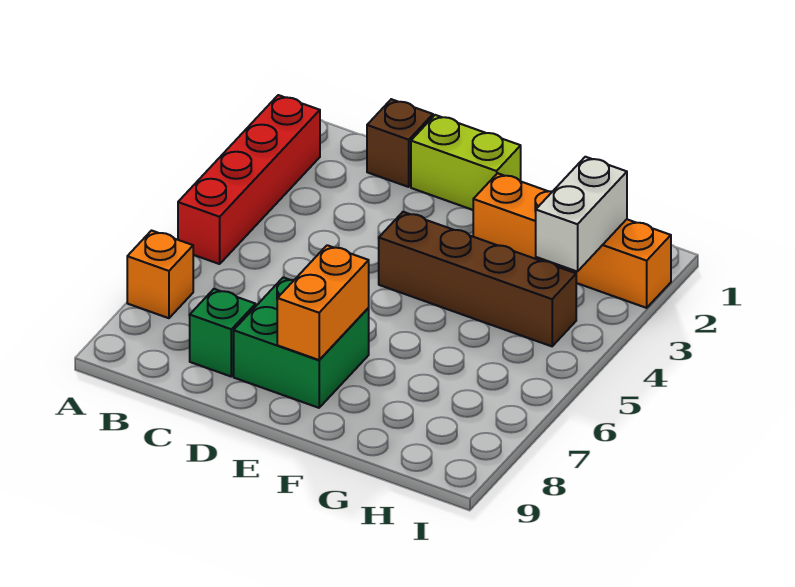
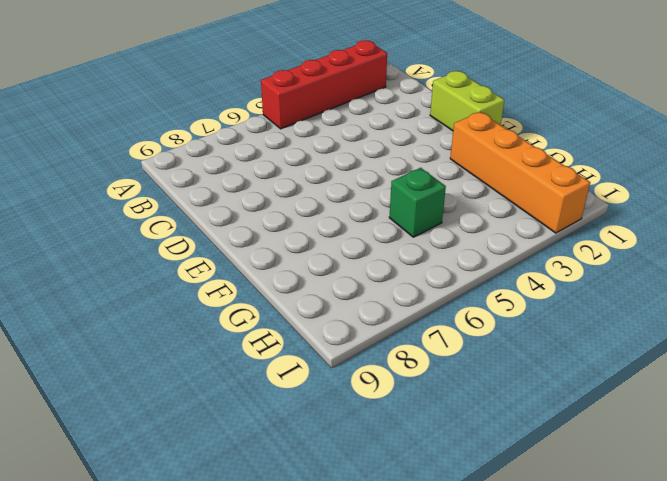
green 1x1 brick [389,168,446,237] -> green 1x1 brick moved to [190,289,256,376]
none -> orange 1x1 brick [127,231,193,318]
none -> brown 1x1 brick [367,99,433,187]

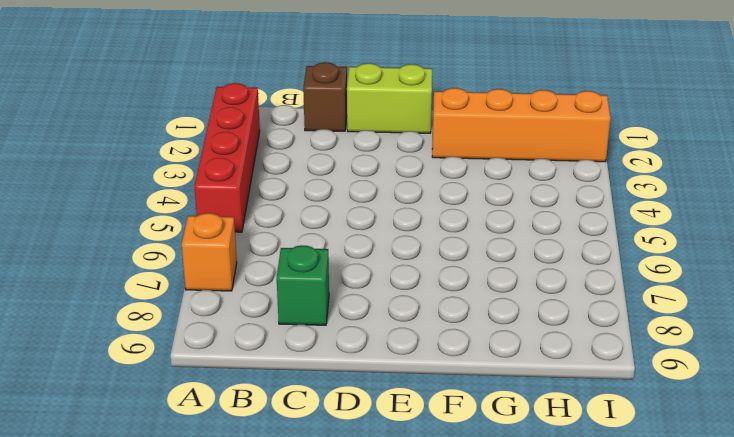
none -> green 2x2 brick [234,277,369,408]
none -> brown 1x4 brick [379,212,576,346]

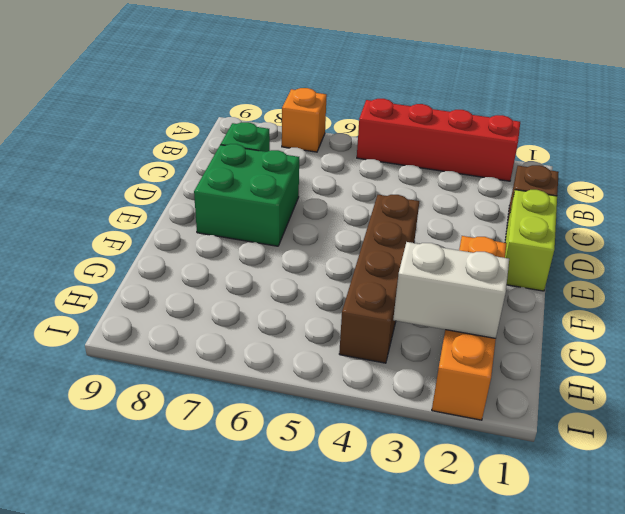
none -> orange 1x2 brick [277,245,369,360]

